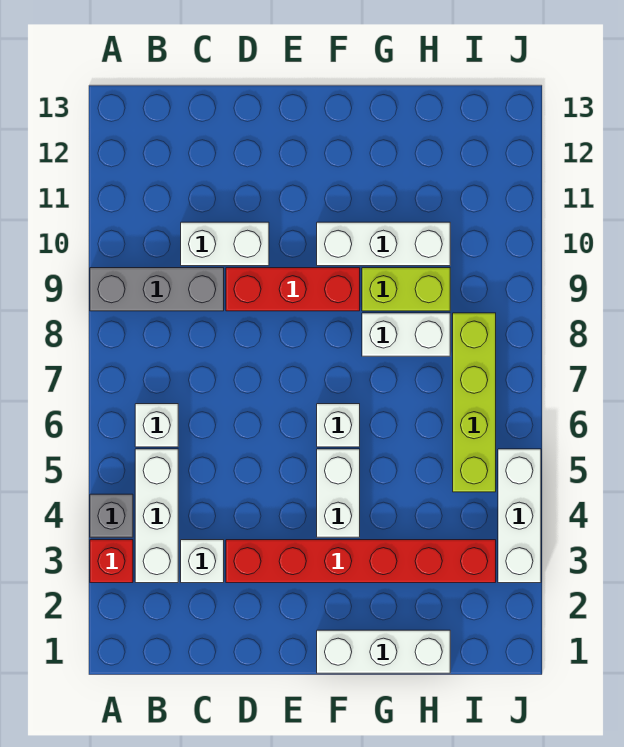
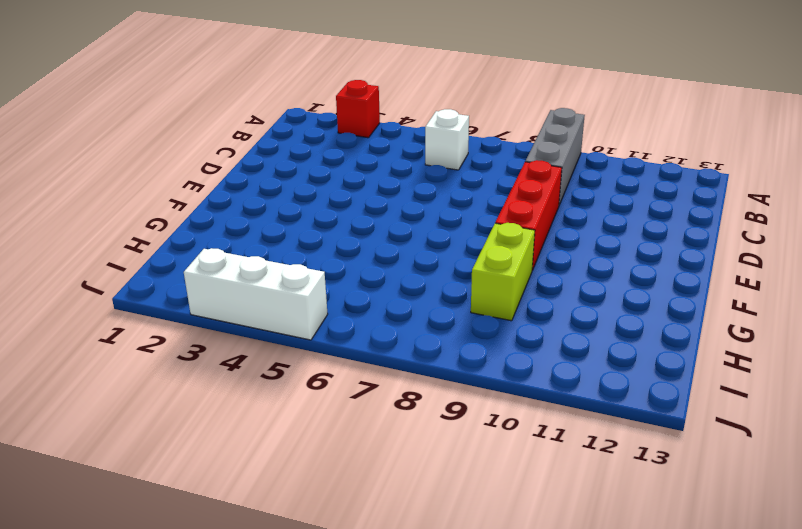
none -> grey 1x1 brick [90,494,133,537]
none -> white 1x3 brick [135,449,178,583]
none -> white 1x1 brick [181,540,224,583]

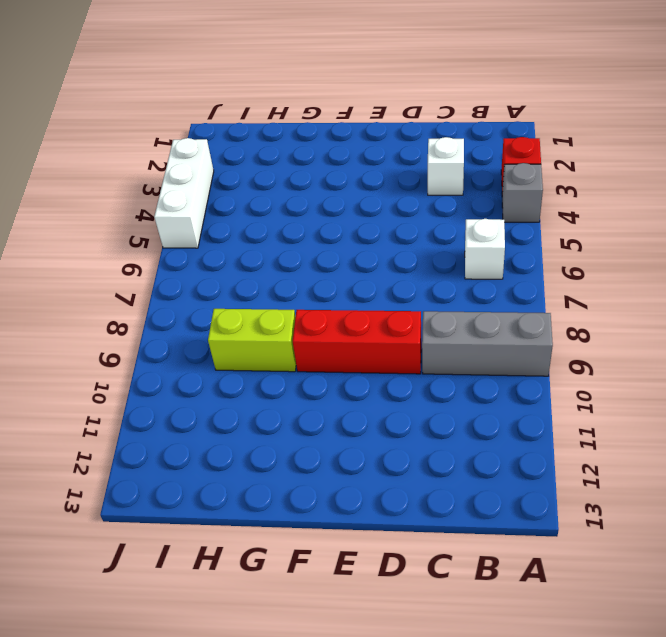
none -> white 1x3 brick [135,449,178,583]
none -> white 1x2 brick [181,222,269,266]
none -> red 1x6 brick [226,540,496,583]

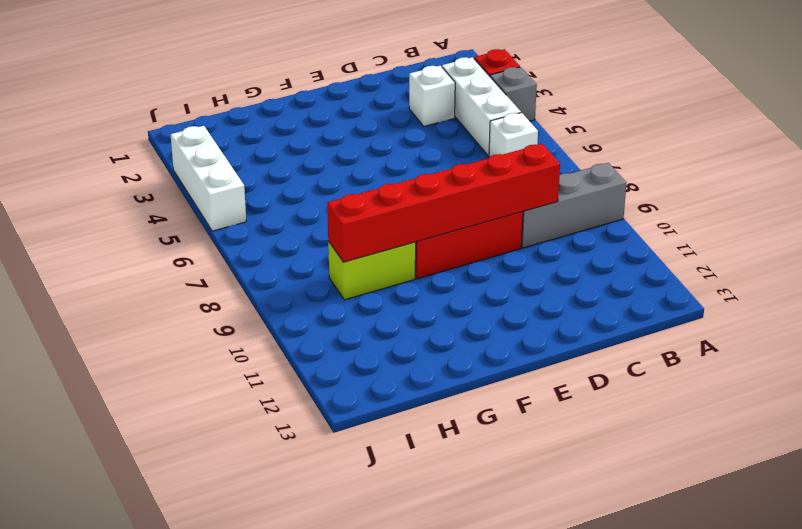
red 1x6 brick [327,144,560,262] -> red 1x6 brick moved to [226,540,496,583]
none -> white 1x2 brick [181,222,269,266]
none -> white 1x3 brick [317,630,450,673]
none -> white 1x2 brick [317,449,360,537]

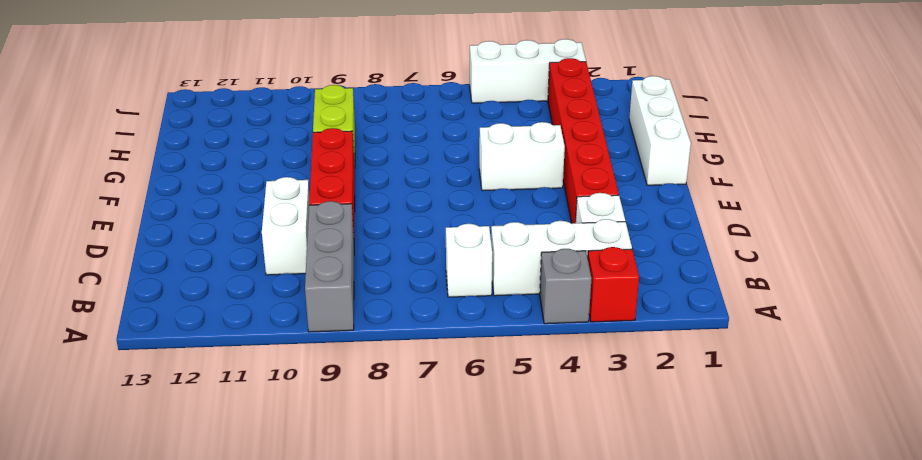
none -> white 1x1 brick [317,404,360,447]
none -> white 1x3 brick [317,222,450,266]
none -> white 1x2 brick [362,313,450,356]

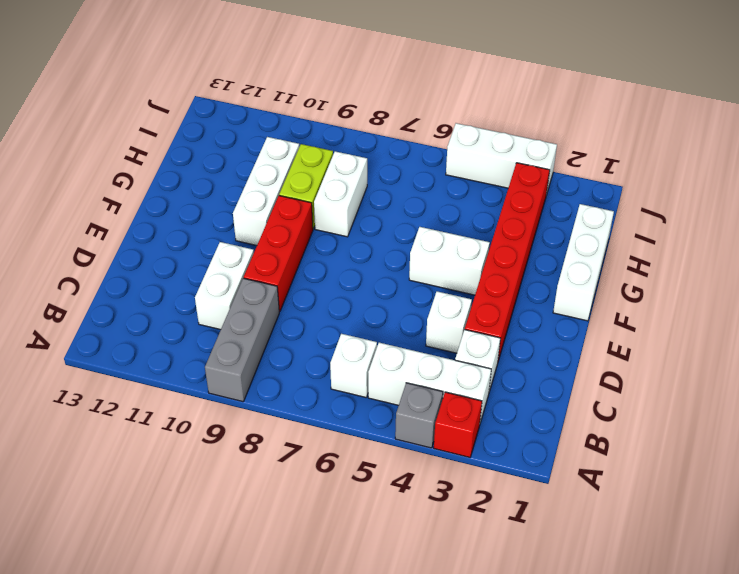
white 1x1 brick [426,291,472,353] -> white 1x1 brick moved to [317,404,360,447]
none -> lime 1x4 brick [453,313,496,492]

